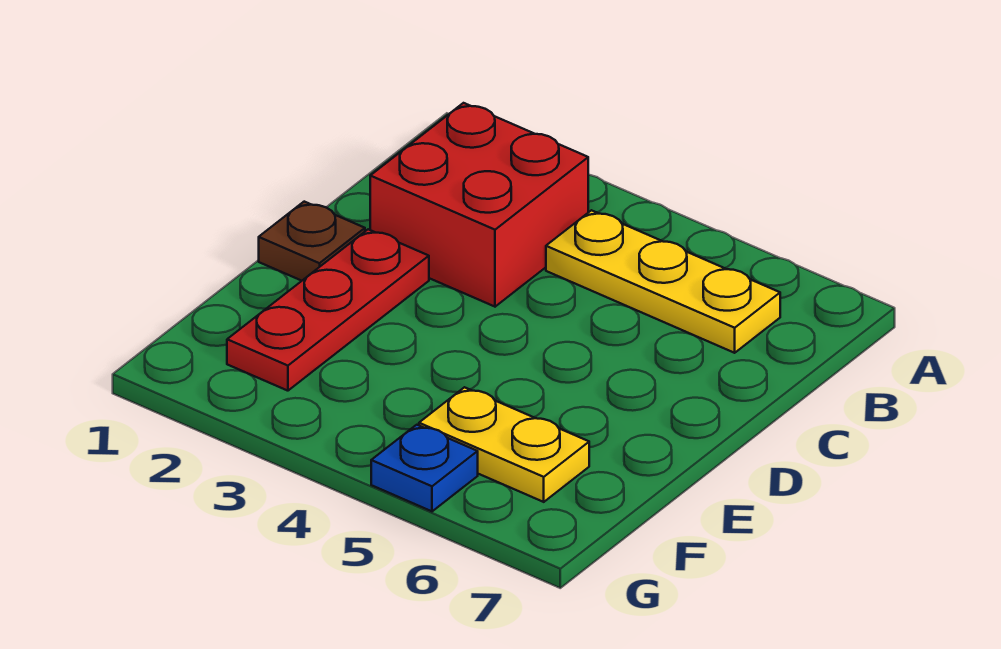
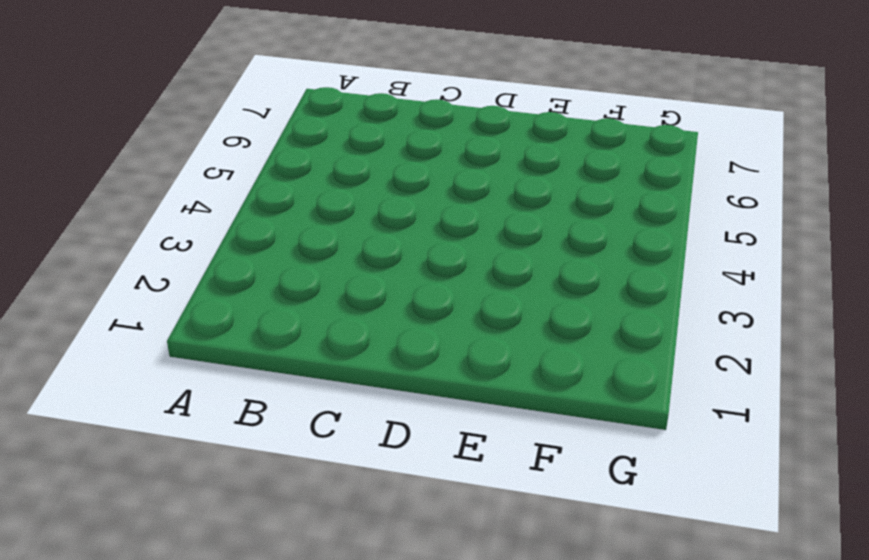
none -> red 2x2 brick [370,103,588,307]
none -> yellow 1x3 plate [546,210,780,353]

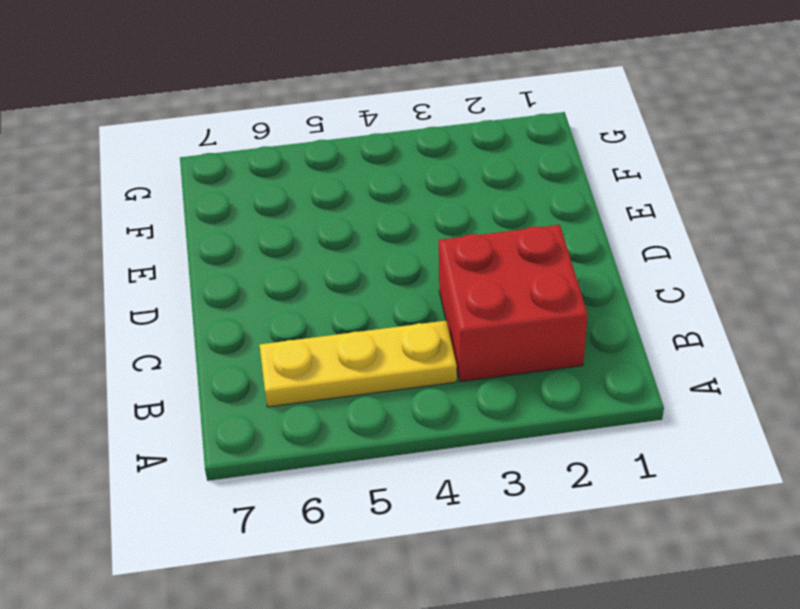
none -> brown 1x1 plate [259,202,365,281]
none -> red 1x3 plate [227,229,429,391]

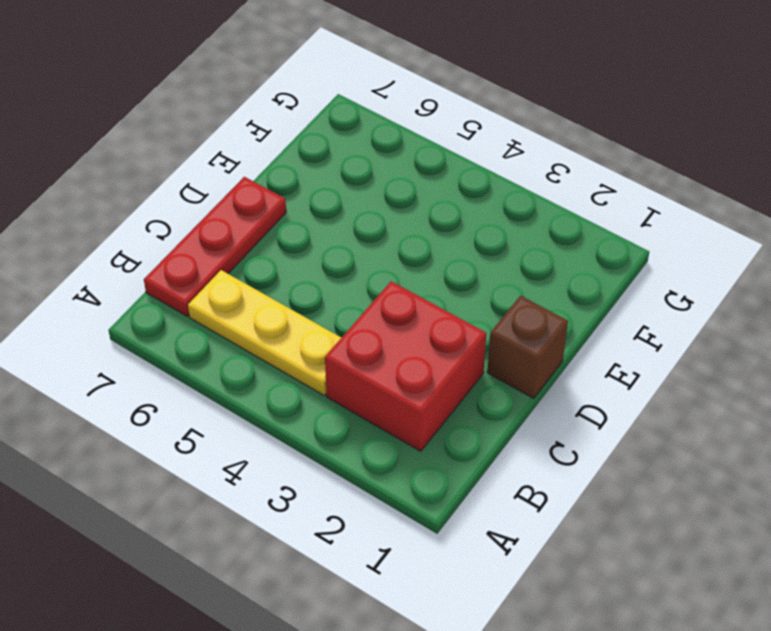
red 1x3 plate [144,177,286,316] -> red 1x3 plate moved to [227,229,429,391]
brown 1x1 brick [487,296,568,398] -> brown 1x1 plate [259,202,365,281]
none -> yellow 1x2 plate [419,387,589,502]
none -> blue 1x1 plate [371,425,478,511]

